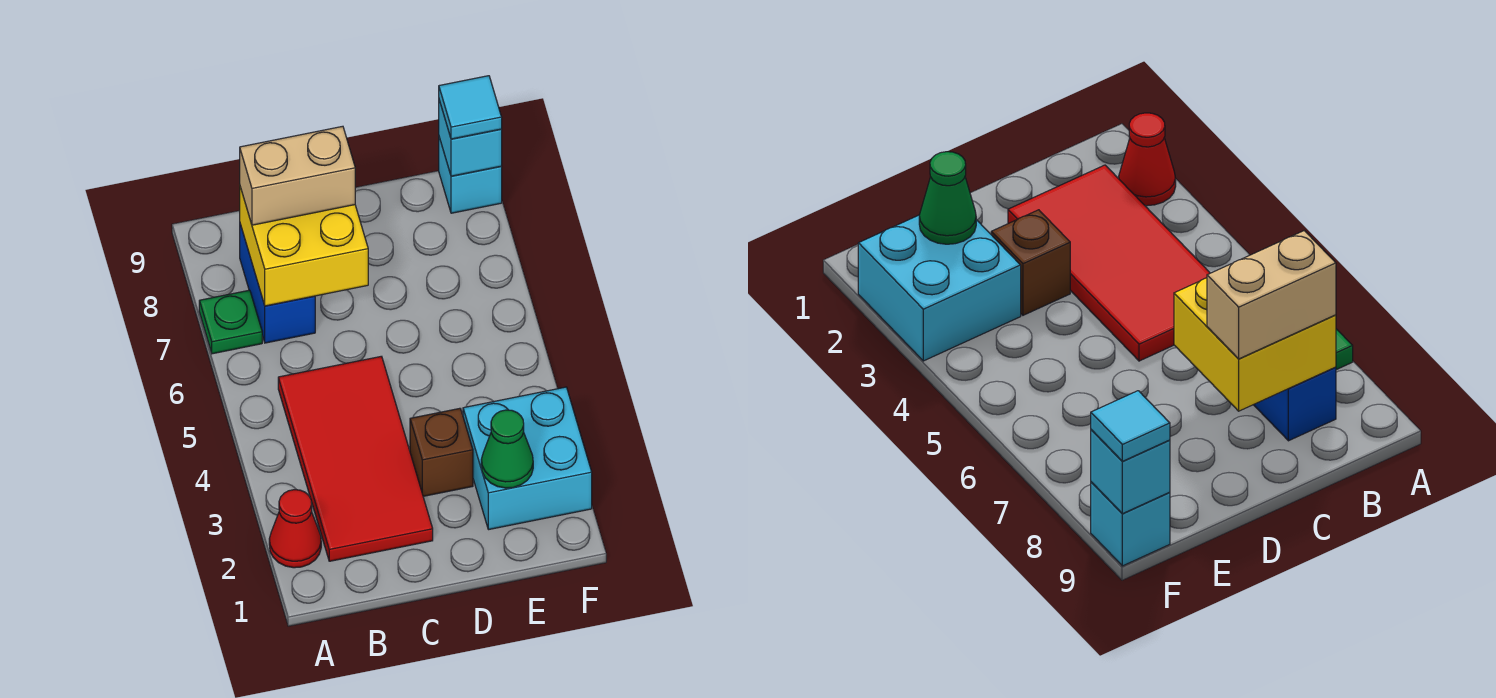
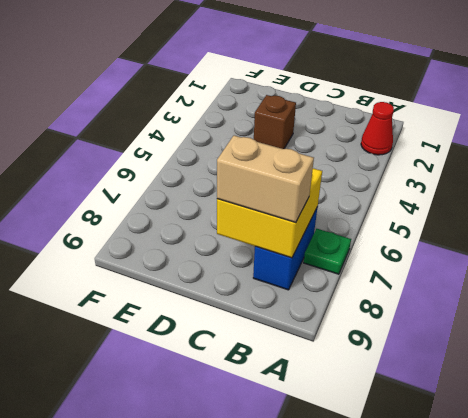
none -> red 2x4 tile [278,356,433,561]
none -> cyan 2x2 brick [463,387,592,530]
none -> cyan 1x1 brick [439,137,502,213]

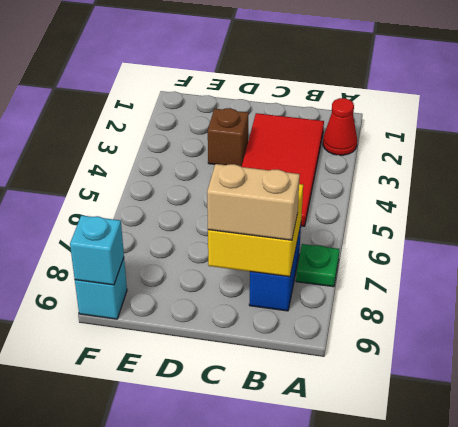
none -> cyan 2x2 brick [463,387,592,530]
none -> green 1x1 cone [481,410,533,488]
none -> cyan 1x1 tile [439,76,502,139]

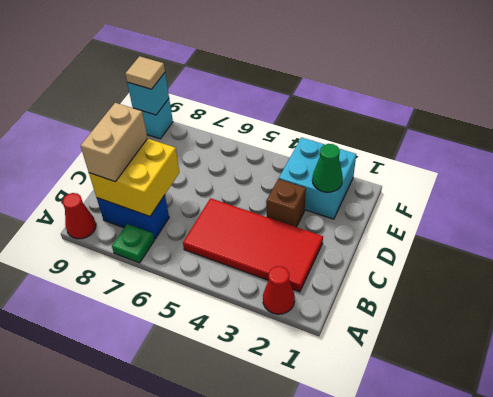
red 1x1 cone [62,193,96,239] -> none
tan 1x1 tile [125,56,165,89] -> cyan 1x1 tile [439,76,502,139]

